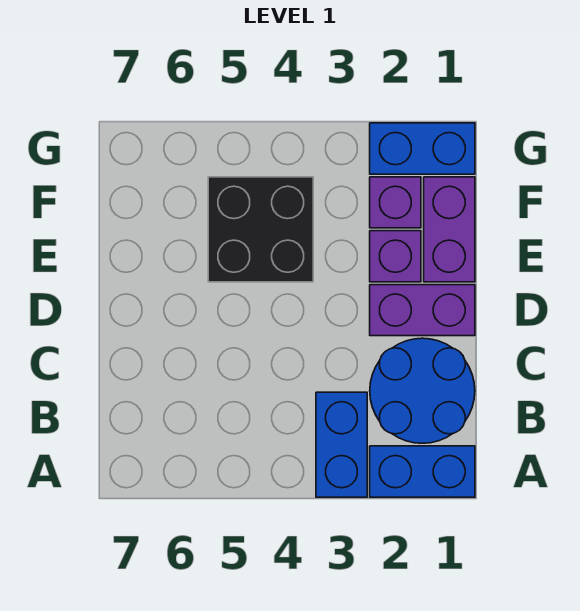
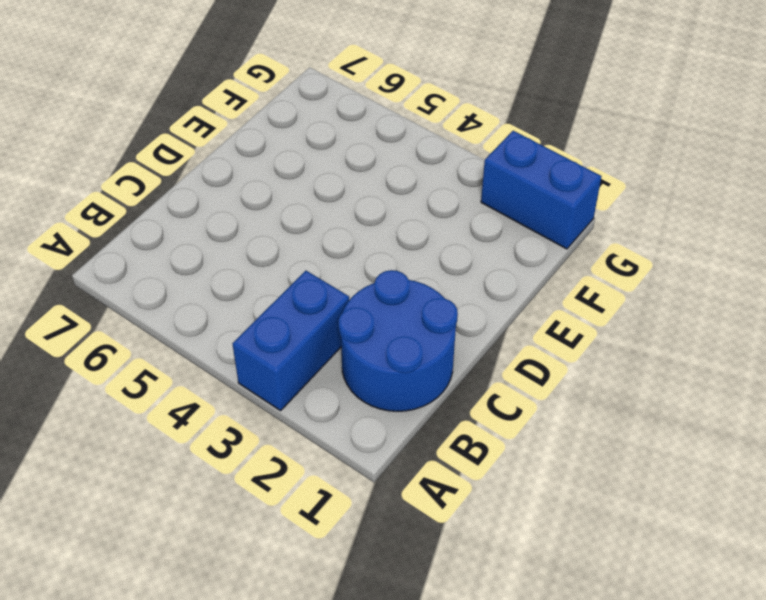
none -> blue 1x2 brick [370,446,475,497]
none -> purple 1x2 brick [370,285,475,336]

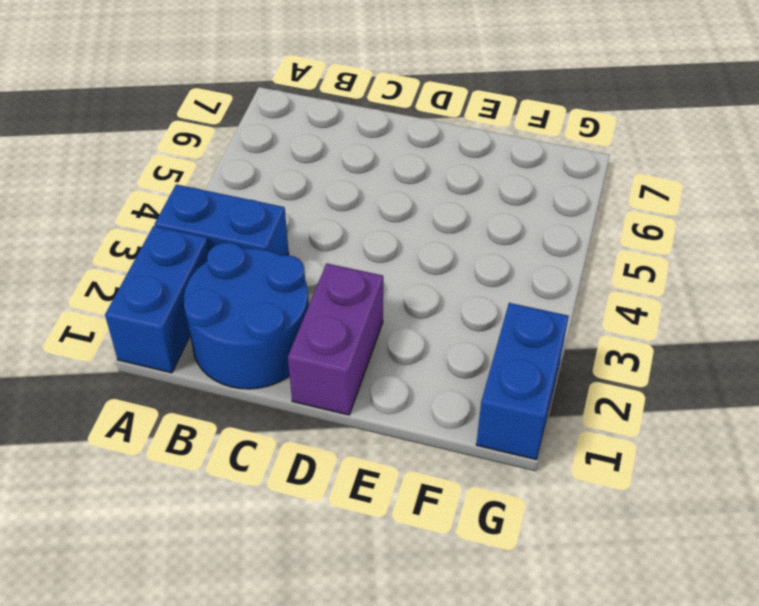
none -> purple 1x2 brick [424,177,475,282]
none -> purple 1x1 brick [370,231,421,282]

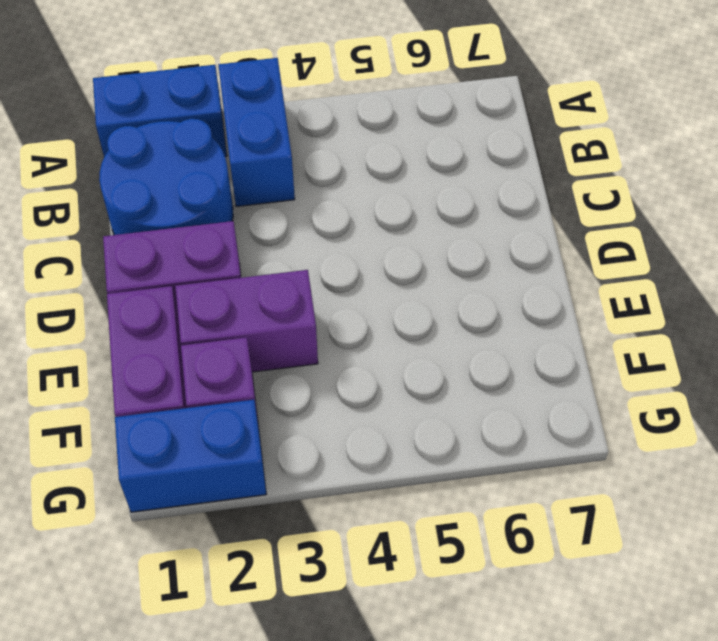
purple 1x2 brick [175,270,318,372] -> purple 1x1 brick [370,231,421,282]
none -> black 2x2 brick [208,177,313,282]

